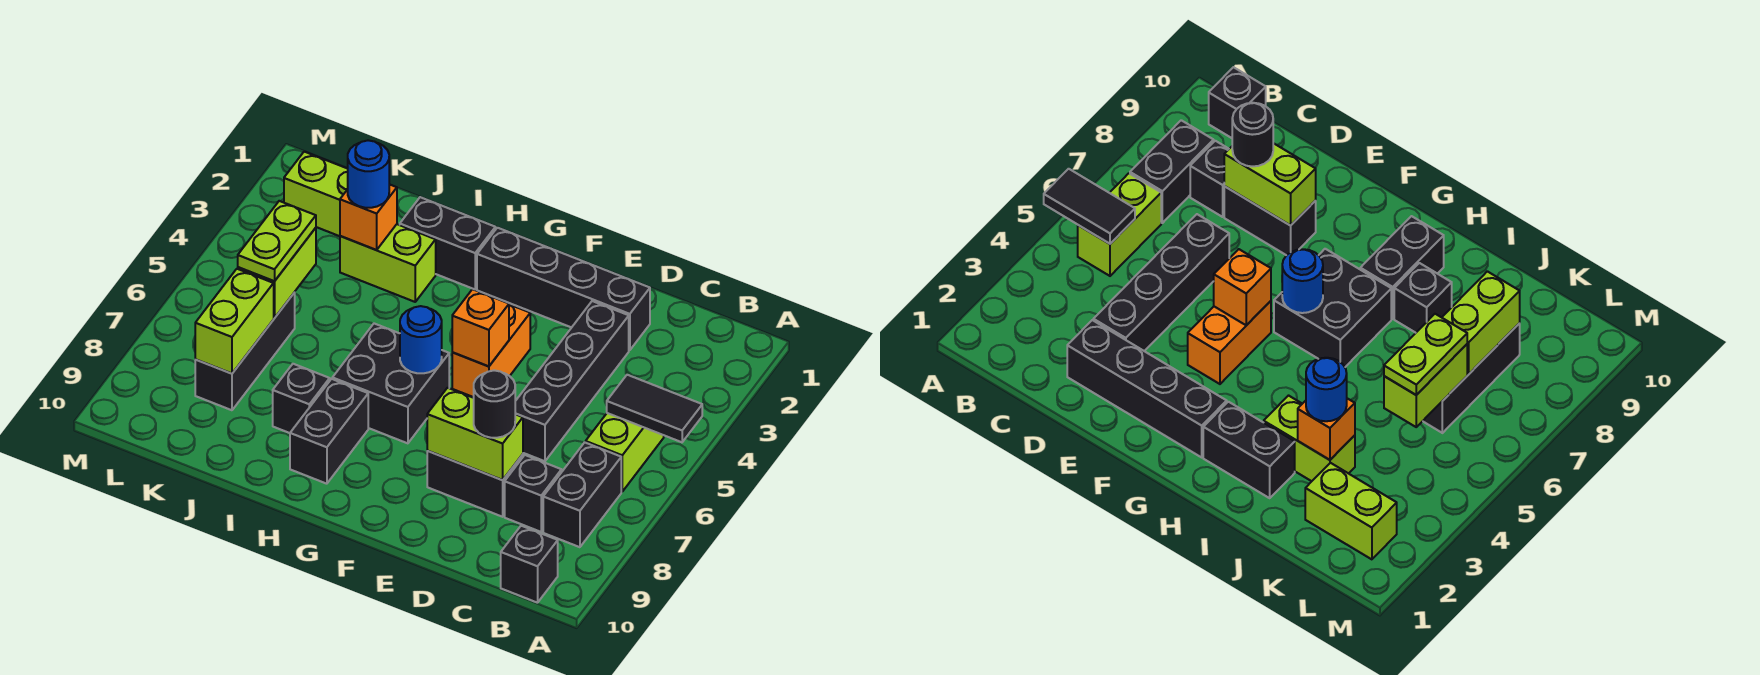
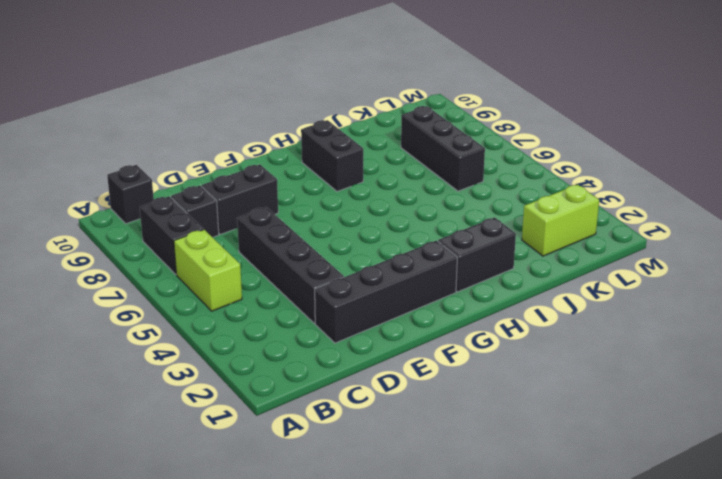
none -> orange 1x2 brick [452,305,530,397]
none -> black 2x2 brick [332,324,449,443]
none -> lime 1x2 brick [340,224,436,302]

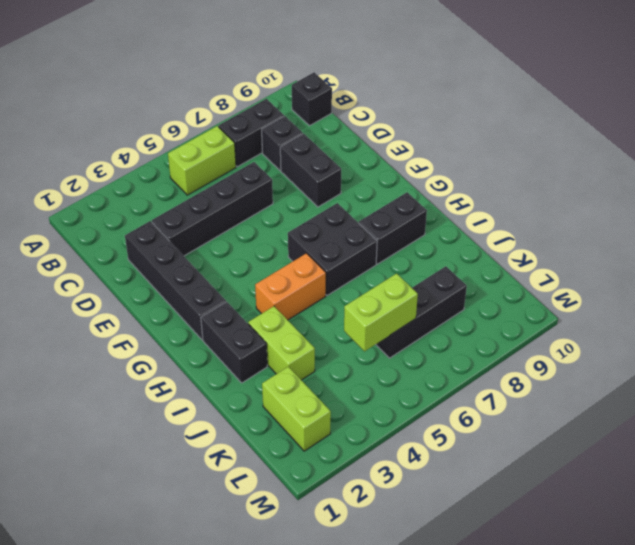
orange 1x2 brick [255,253,326,320] -> orange 1x2 brick moved to [452,305,530,397]
none -> black 1x1 brick [273,364,330,433]
none -> black 1x2 tile [607,375,702,442]
none -> lime 1x2 brick [427,388,523,480]

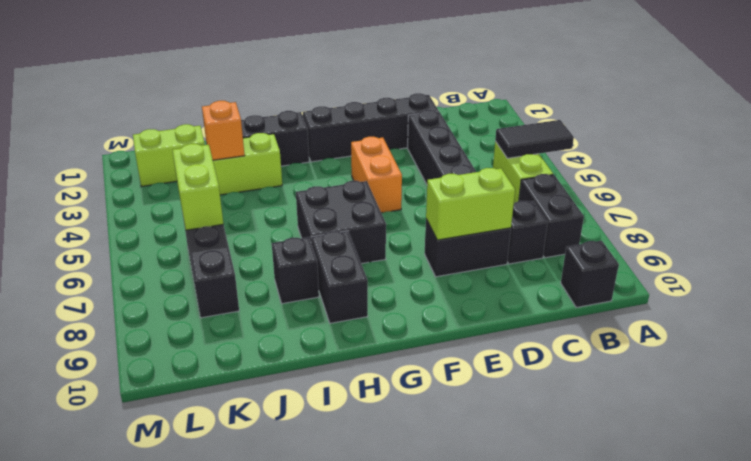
none -> orange 1x1 brick [452,289,509,366]
none -> blue 1x1 round brick [400,306,442,373]
none -> lime 1x2 brick [195,269,274,374]

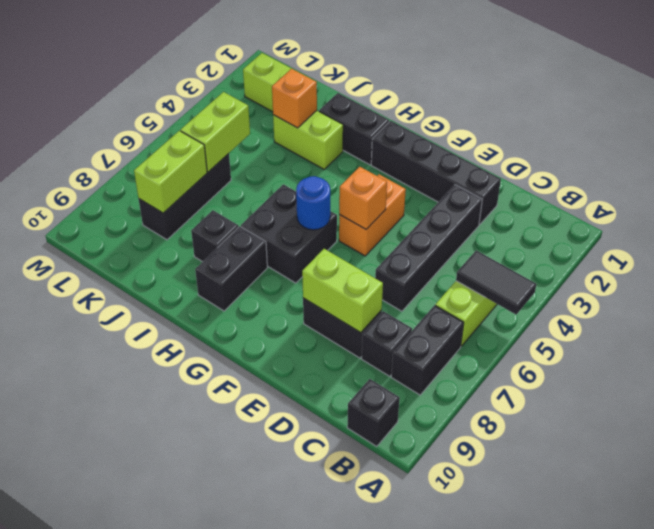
none -> black 1x1 round brick [474,370,515,438]
none -> blue 1x1 round brick [348,140,389,208]
none -> lime 1x2 plate [238,201,316,281]

